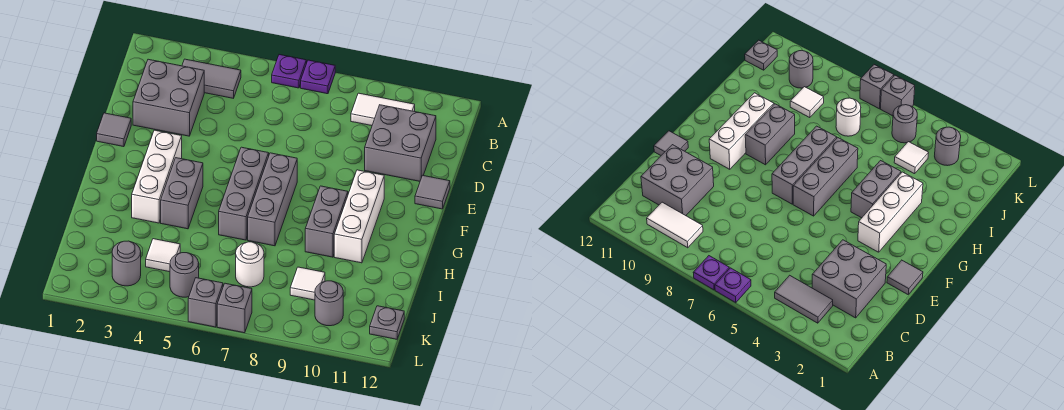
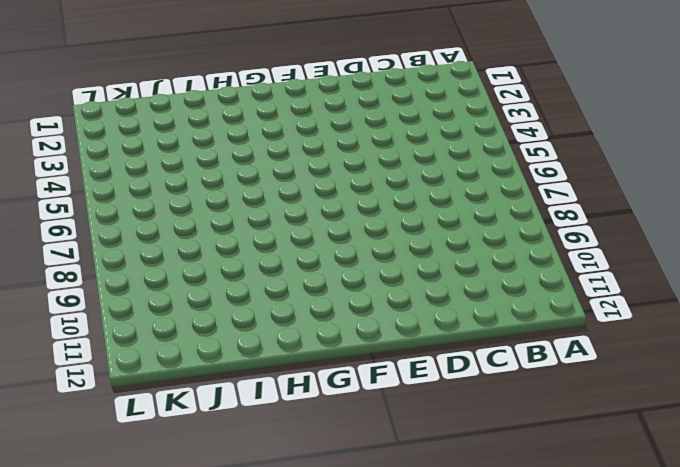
none -> purple 1x1 plate [272,55,306,88]
none -> purple 1x1 plate [301,60,335,94]
none -> grey 1x2 tile [182,59,241,98]

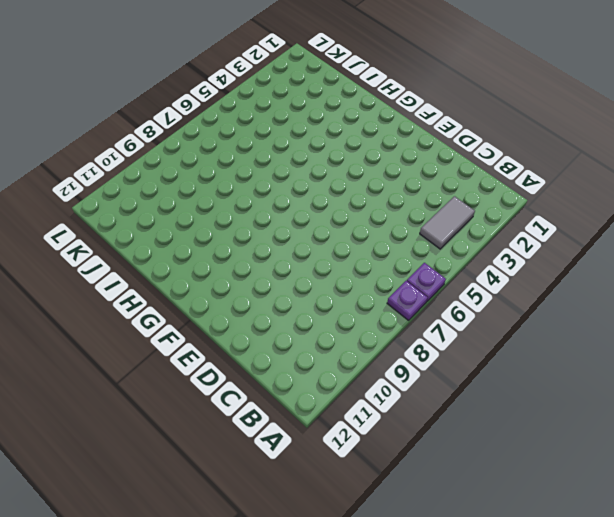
none -> white 1x2 tile [351,93,415,126]
none -> grey 2x2 brick [133,59,204,136]
none -> grey 2x2 brick [365,105,436,181]

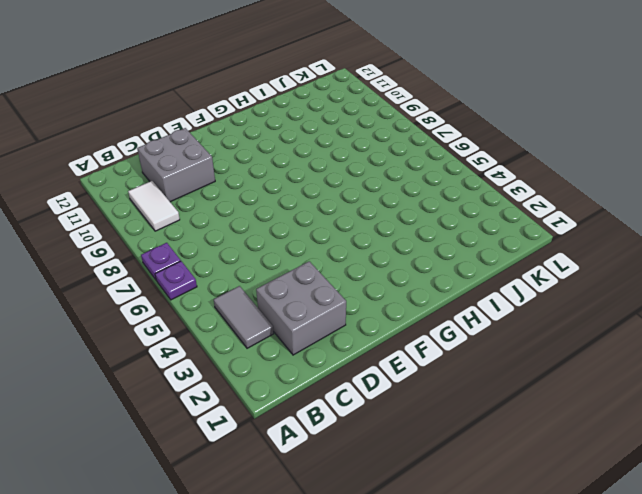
none -> grey 1x1 tile [97,113,131,147]
none -> grey 1x1 tile [415,175,450,209]
none -> white 1x3 brick [132,130,182,223]

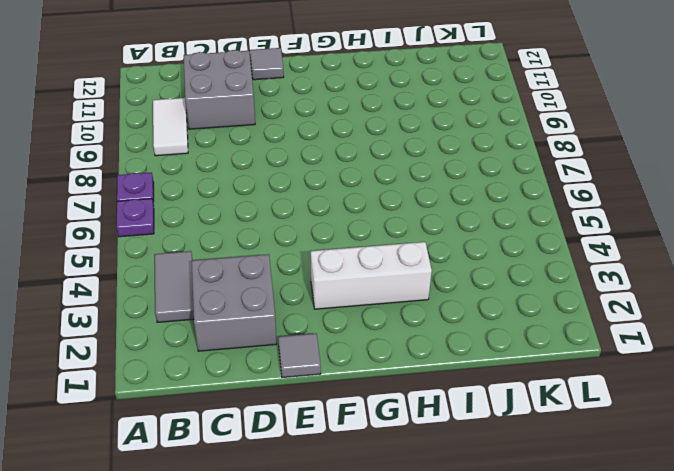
none -> grey 1x3 brick [219,147,269,240]
none -> grey 1x3 brick [248,153,297,246]
none -> white 1x3 brick [334,170,384,263]

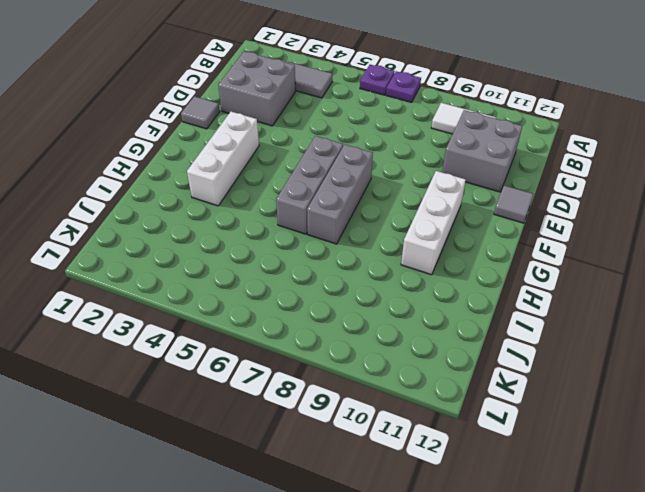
none -> grey 1x2 brick [161,158,203,229]
none -> grey 1x2 brick [305,186,348,257]
none -> white 1x1 tile [146,239,180,272]

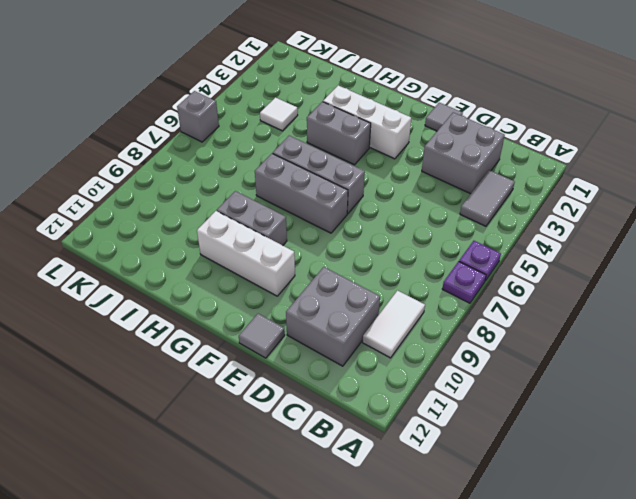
none -> white 1x1 round brick [236,242,264,287]
none -> white 1x1 tile [290,267,325,300]
none -> grey 1x1 round brick [112,241,141,286]

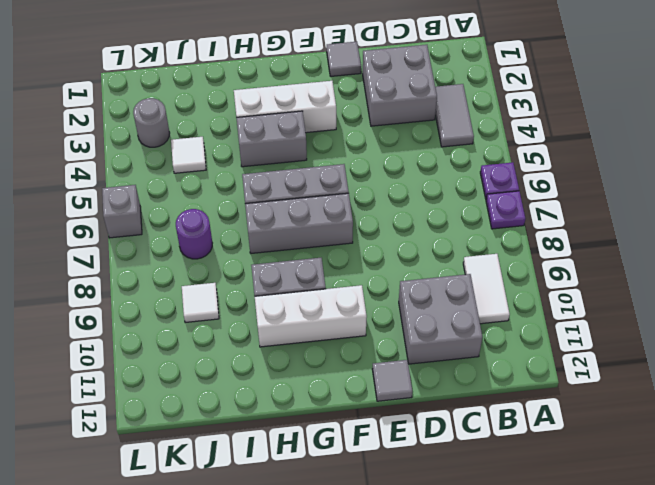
purple 1x1 round brick [176,209,212,259] -> white 1x1 round brick [236,242,264,287]
none -> grey 1x1 round brick [170,253,199,297]
none -> grey 1x1 round brick [315,281,343,326]
none -> grey 1x1 plate [370,306,404,339]

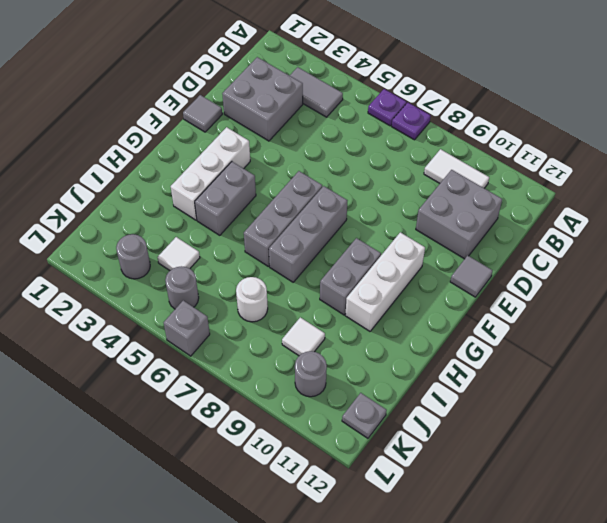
none -> grey 1x1 brick [217,283,252,333]

